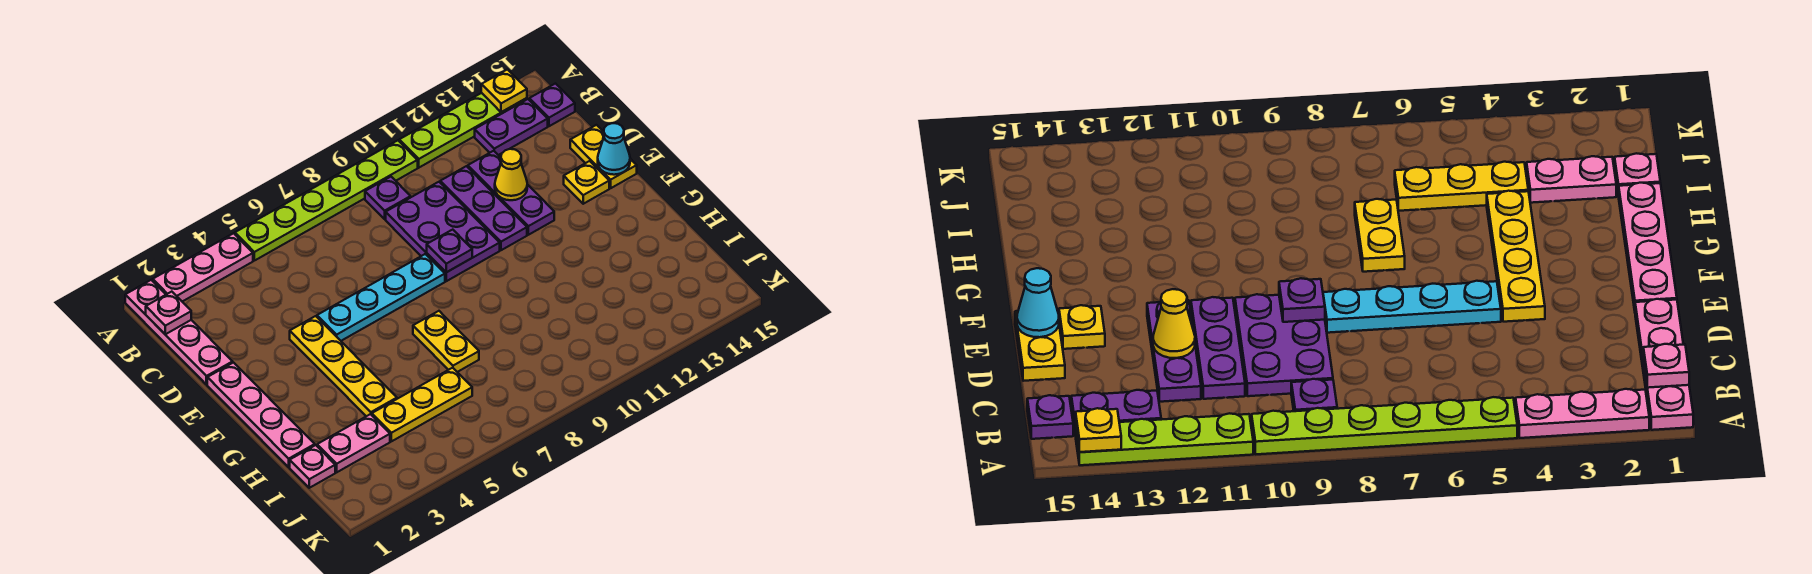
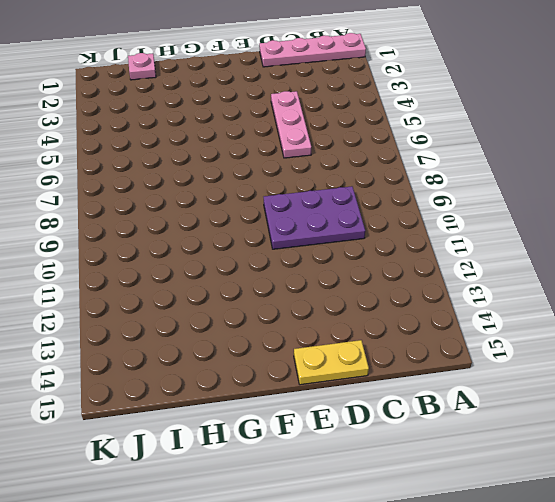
pink 1x3 plate [271,91,311,158] -> pink 1x3 plate moved to [153,233,253,302]
none -> lime 1x6 plate [235,140,418,261]
none -> lime 1x4 plate [399,93,527,168]
none -> purple 1x1 plate [365,177,411,219]

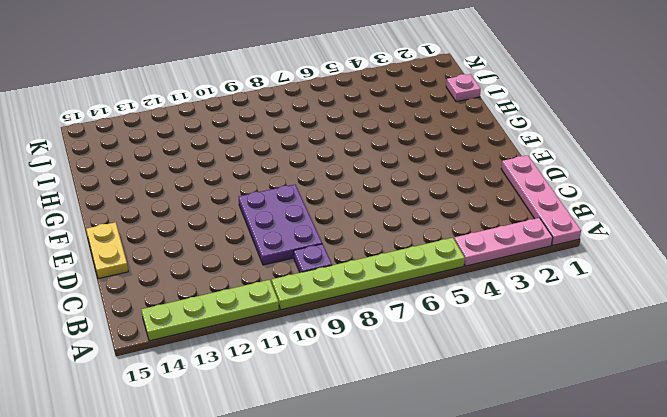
none -> purple 1x2 plate [475,99,548,155]
none -> purple 1x1 plate [529,84,575,126]
none -> purple 1x3 plate [440,166,527,250]

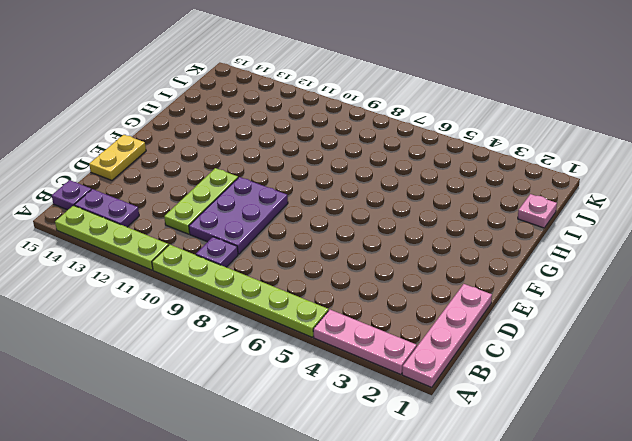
lime 1x3 plate [164,168,238,234] -> purple 1x3 plate [440,166,527,250]
none -> purple 1x3 plate [468,151,554,235]
none -> pink 1x4 plate [207,363,315,467]
none -> yellow 1x4 plate [290,316,397,416]

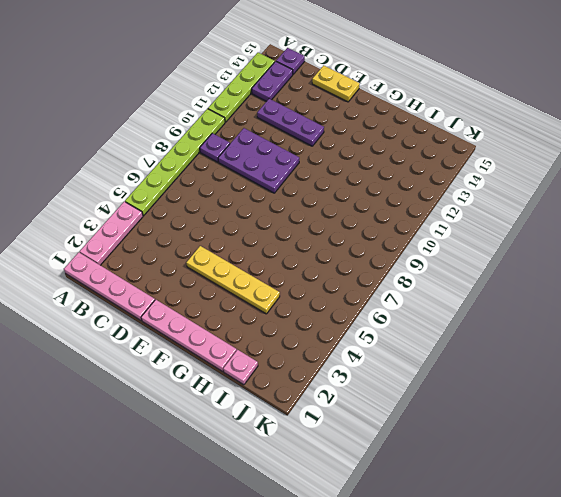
none -> purple 1x3 plate [440,166,527,250]
none -> cyan 1x4 plate [317,254,445,341]
none -> yellow 1x1 plate [564,161,609,204]

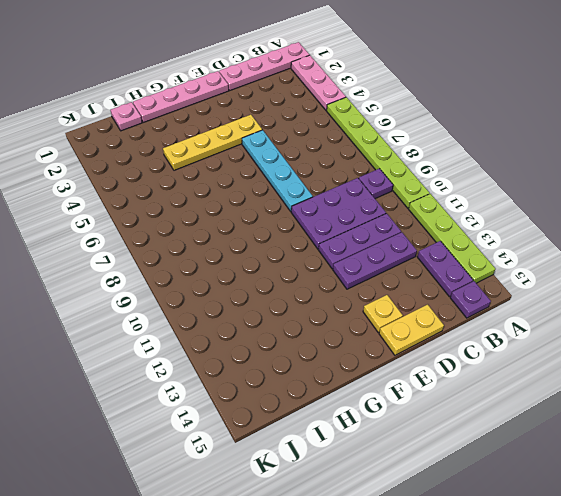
none -> yellow 1x2 plate [413,311,479,372]
none -> pink 1x2 plate [317,414,390,472]
none -> yellow 1x3 plate [372,368,472,441]

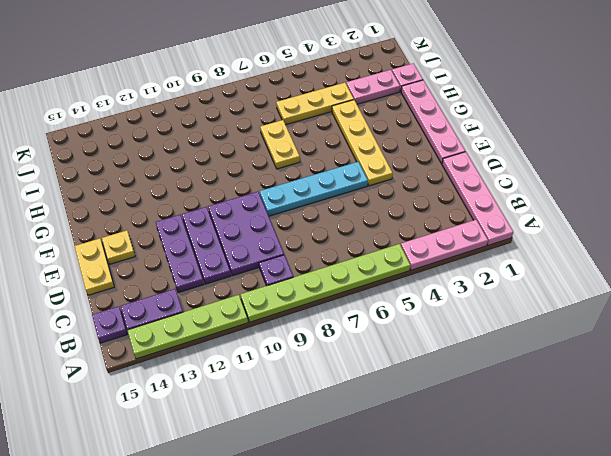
none -> yellow 1x1 plate [481,69,527,112]
none -> pink 1x1 plate [146,292,191,334]
none -> yellow 1x1 cone [495,149,527,200]

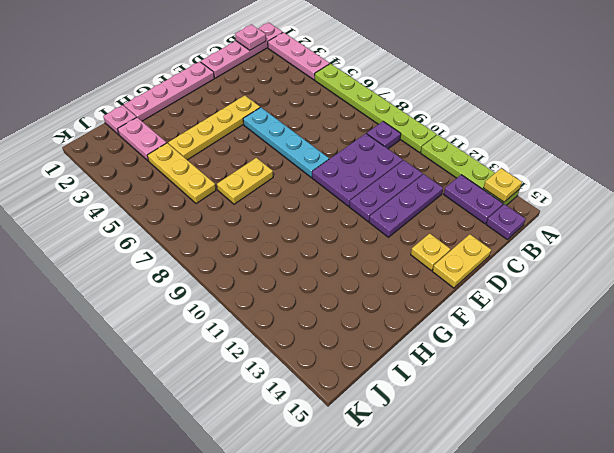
none -> yellow 1x1 cone [495,149,527,200]
none -> purple 1x1 plate [427,230,472,272]
none -> cyan 1x1 cone [598,123,630,175]

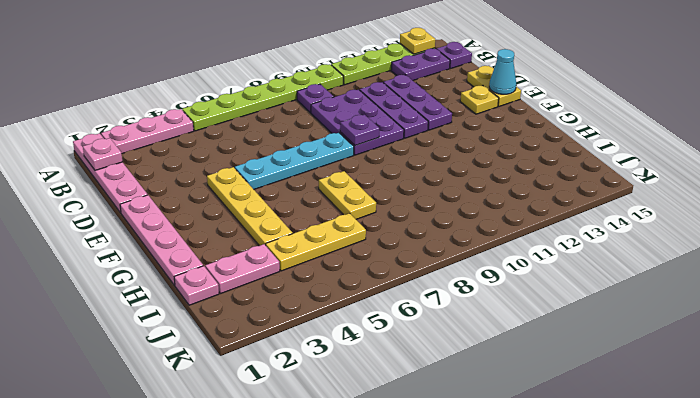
none -> yellow 1x1 cone [495,149,527,200]

